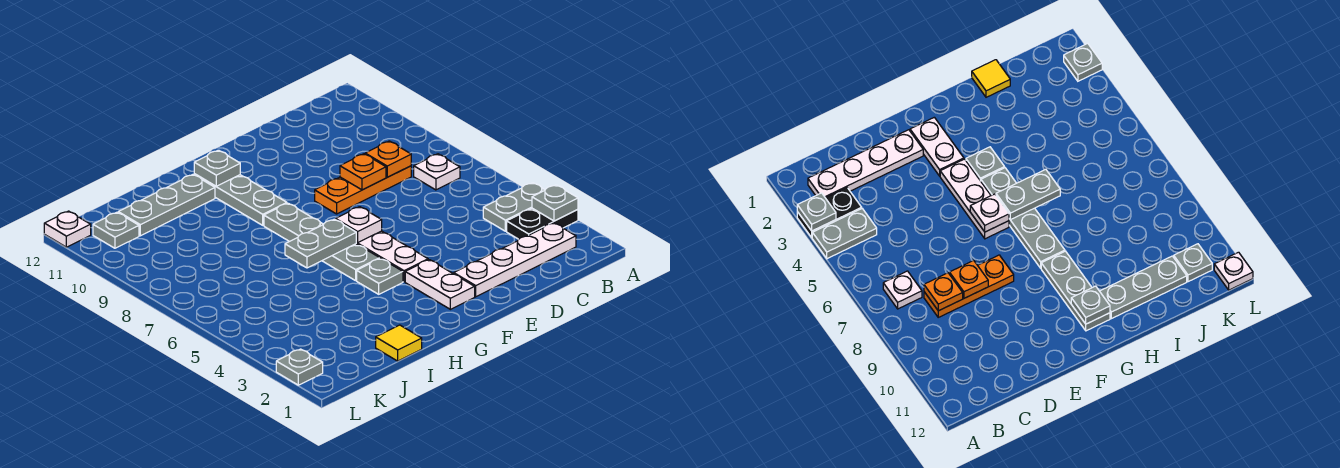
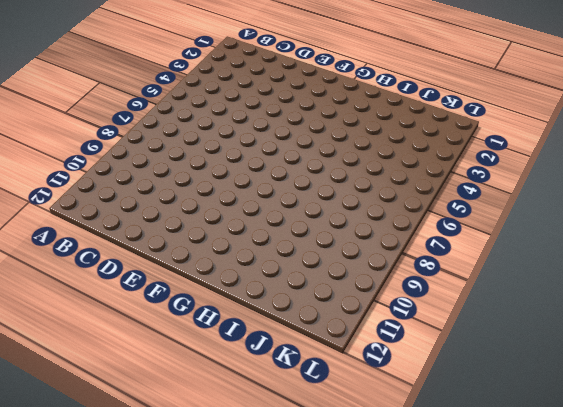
none -> black 1x2 plate [507,208,578,239]
none -> grey 1x2 plate [483,183,545,231]
none -> white 1x4 plate [454,223,576,297]

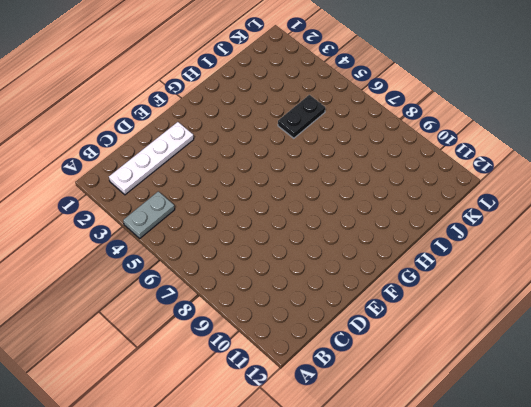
black 1x2 plate [278,95,325,138] -> black 1x2 plate moved to [507,208,578,239]
none -> white 1x1 plate [414,154,460,190]
none -> orange 1x3 plate [315,166,411,214]
none -> white 1x2 plate [405,260,475,309]

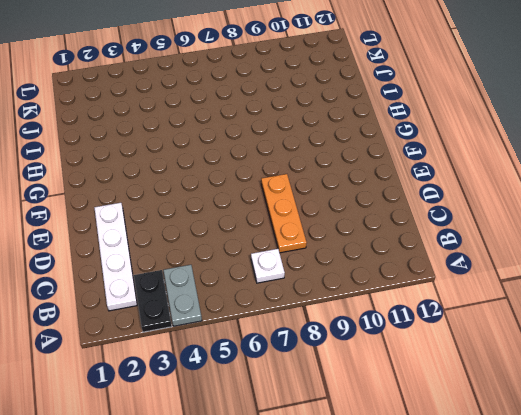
none -> white 1x2 plate [405,260,475,309]
none -> white 1x3 plate [356,231,428,282]
none -> grey 1x1 plate [357,258,403,294]

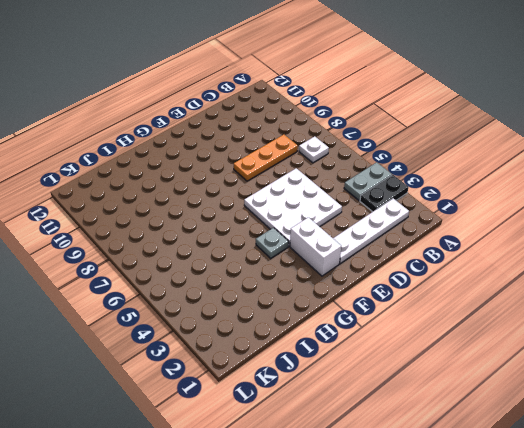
white 3x3 plate [244,168,342,246] -> white 1x3 plate [356,231,428,282]
white 1x2 brick [290,217,341,276] -> white 1x2 plate [405,260,475,309]
none -> grey 1x4 plate [264,203,380,281]
none -> grey 1x3 plate [194,174,287,225]
none -> grey 1x3 plate [118,175,215,236]

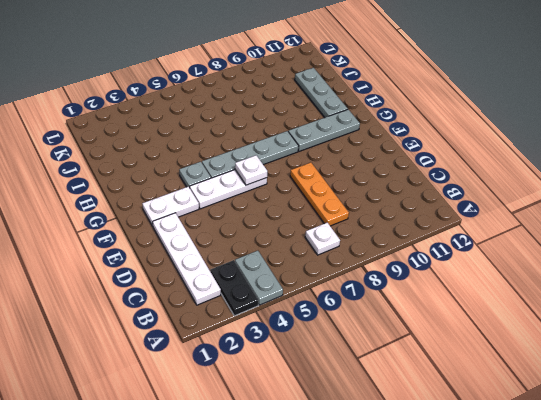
none -> yellow 1x1 tile [376,325,422,361]
none -> grey 1x1 plate [93,212,139,248]
none -> grey 1x1 plate [276,349,323,385]

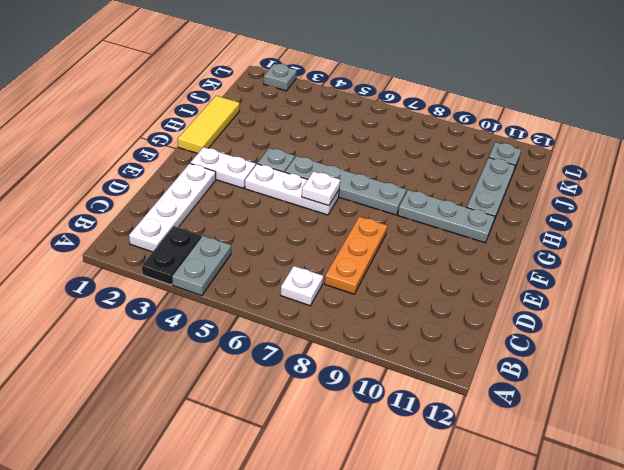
yellow 1x3 tile [178,96,240,154] -> yellow 1x1 tile [376,325,422,361]
none -> white 1x1 plate [44,211,91,247]
none -> grey 1x1 plate [532,185,578,221]
none -> orange 1x1 plate [365,141,411,177]

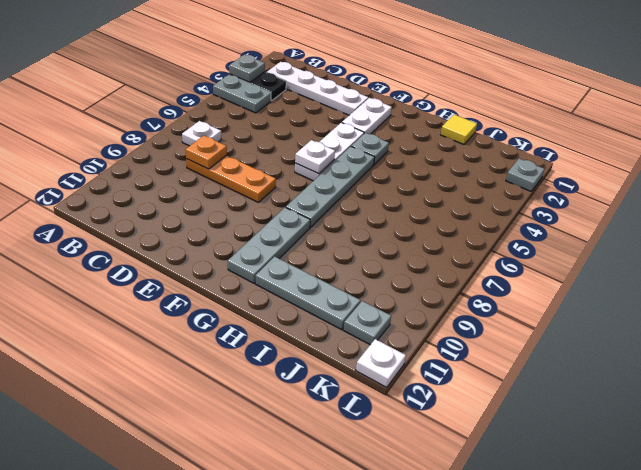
none -> orange 1x1 plate [340,154,386,190]
none -> grey 1x2 plate [285,219,356,268]
none -> grey 1x1 plate [194,150,240,186]

